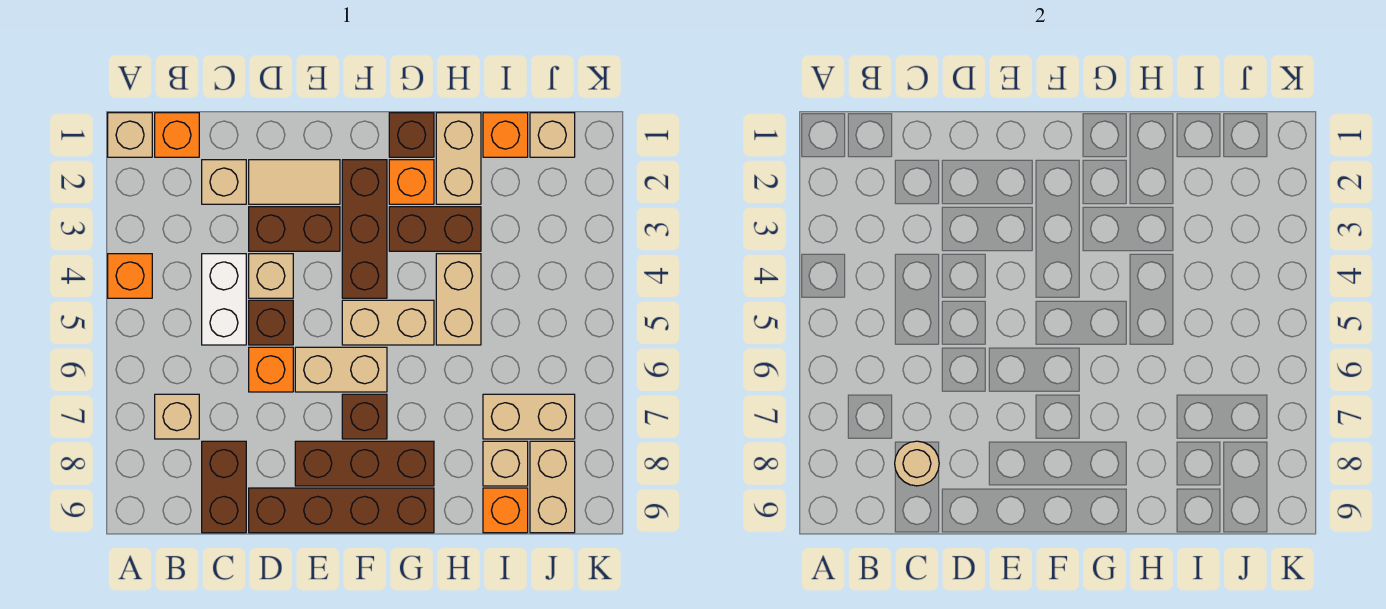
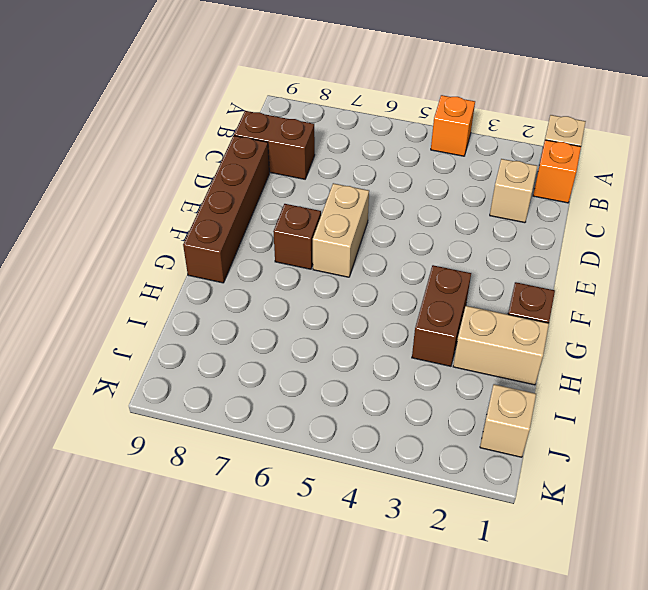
none -> tan 1x1 brick [155,394,199,439]
none -> white 1x2 brick [202,254,246,345]
none -> tan 1x2 tile [249,160,340,204]
none -> brown 1x2 brick [249,207,340,251]

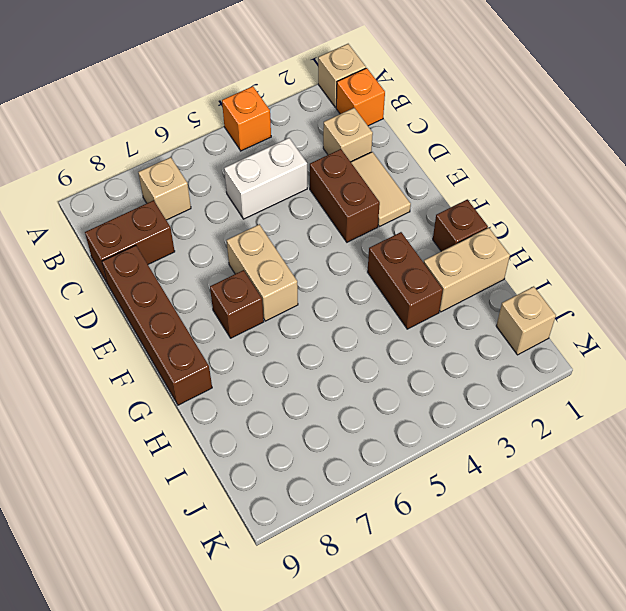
none -> tan 1x1 brick [249,254,293,298]
none -> brown 1x1 brick [249,300,293,345]
none -> orange 1x1 brick [249,347,293,392]
none -> brown 1x3 brick [295,441,434,486]

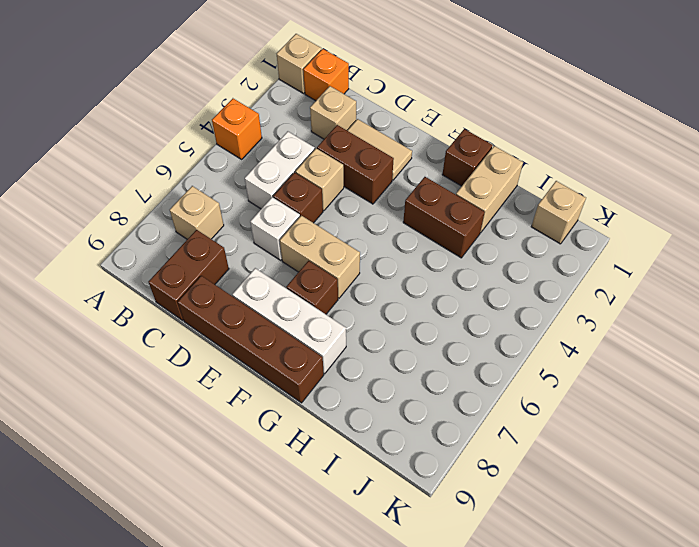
white 1x1 brick [250,197,300,260] -> orange 1x1 brick [249,347,293,392]
white 1x3 brick [232,268,346,374] -> brown 1x3 brick [295,441,434,486]
none -> brown 1x3 brick [342,160,387,298]
none -> tan 1x2 brick [342,300,434,345]
none -> orange 1x1 brick [389,160,434,204]
none -> tan 1x2 brick [436,254,481,345]

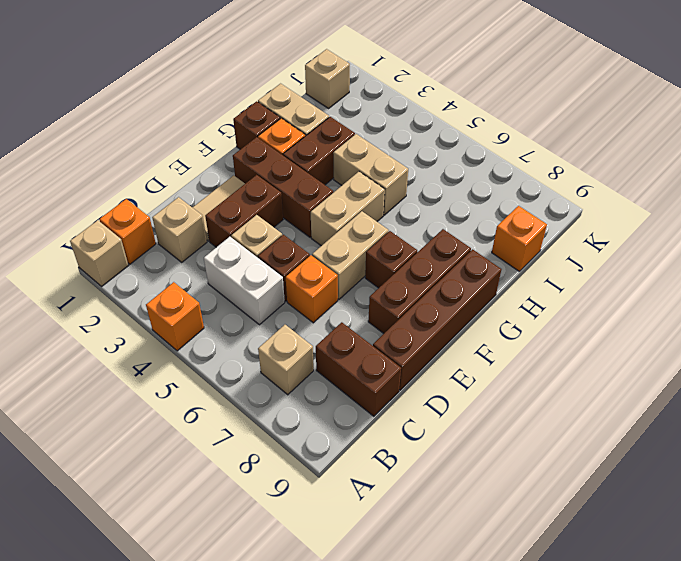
none -> orange 1x1 brick [483,113,528,157]
none -> tan 1x2 brick [483,394,575,439]
none -> tan 1x1 brick [483,441,528,486]
none -> tan 1x2 brick [530,441,575,533]

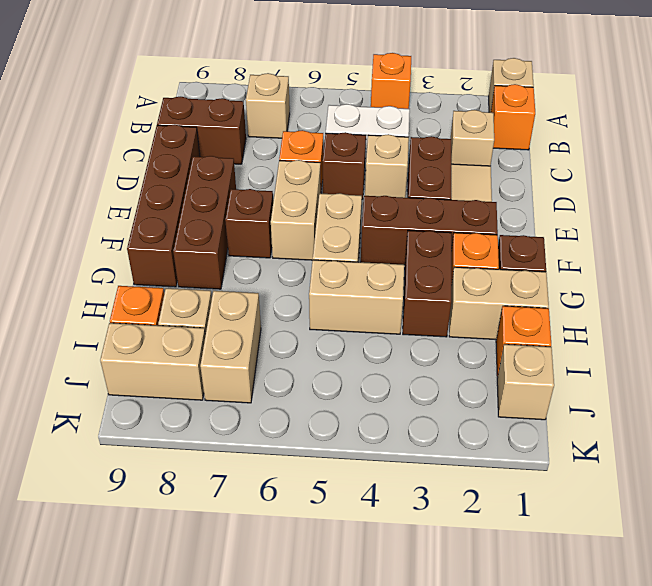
none -> tan 1x1 round brick [895,441,939,486]

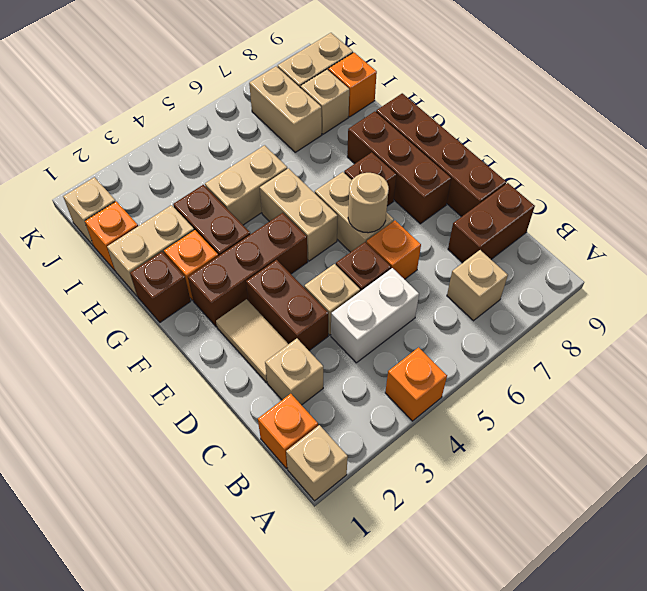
tan 1x1 round brick [348,173,389,233] -> tan 1x1 round brick moved to [895,441,939,486]

